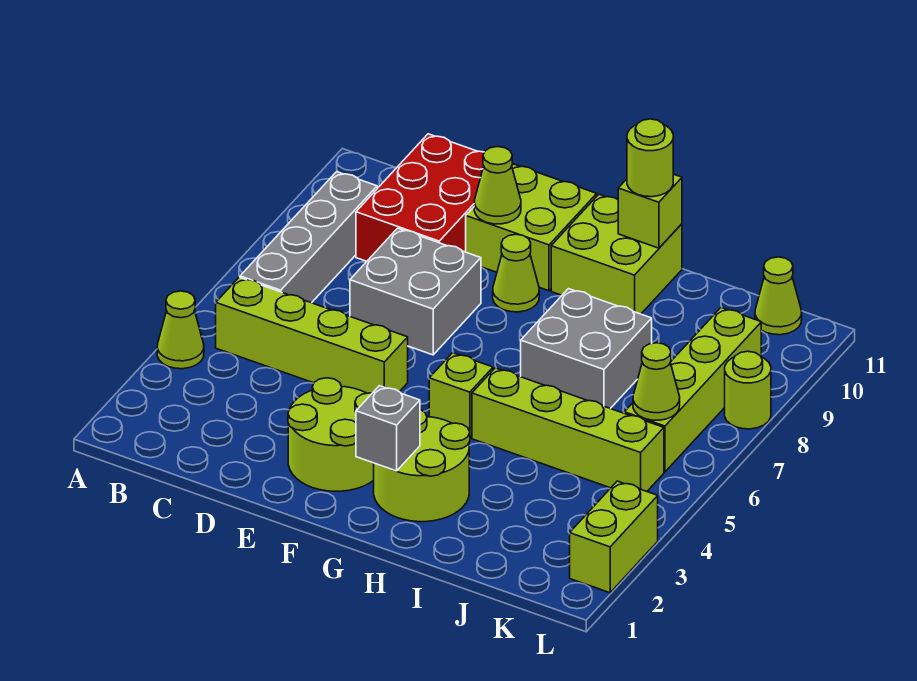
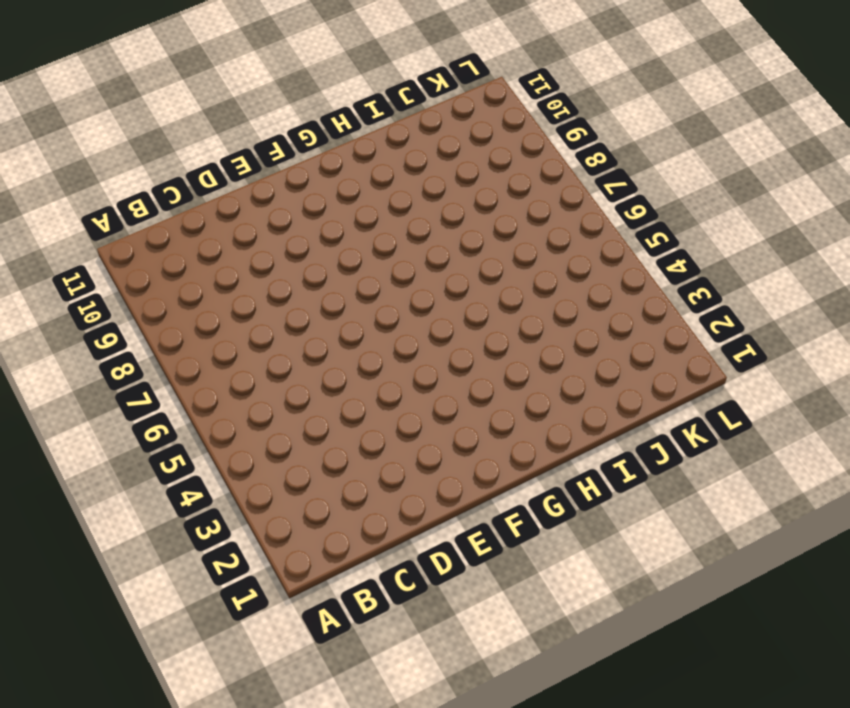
none -> lime 1x1 cone [157,291,204,369]
none -> lime 1x4 brick [216,277,408,393]
none -> grey 1x4 brick [240,172,377,303]

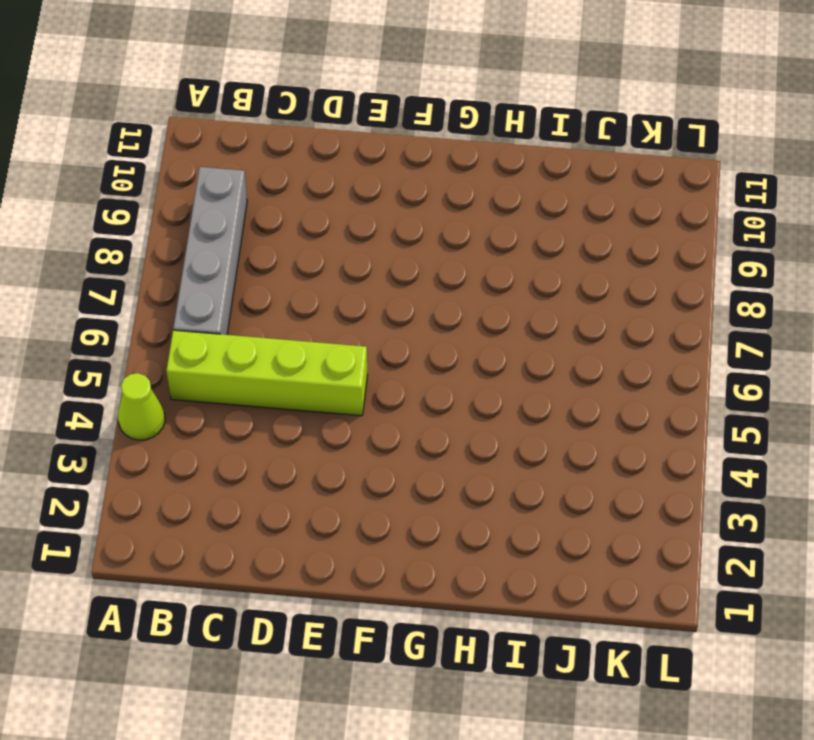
none -> red 2x3 brick [356,134,484,261]
none -> grey 2x2 brick [350,228,481,355]
none -> lime 2x2 round brick [288,378,374,491]

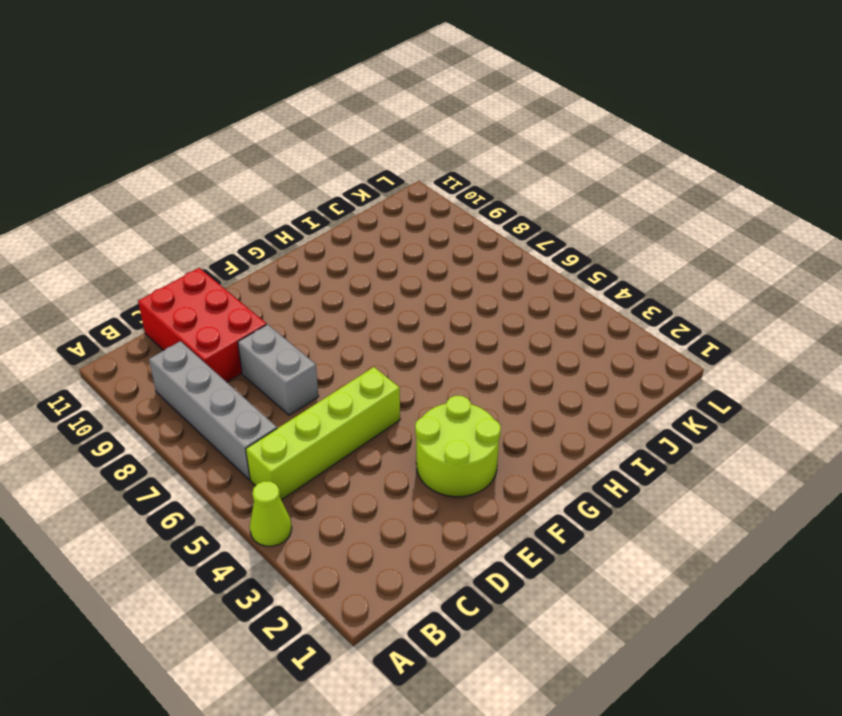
grey 1x2 brick [238,324,319,415] -> grey 2x2 brick [350,228,481,355]
none -> lime 2x2 brick [466,164,597,291]
none -> lime 1x1 cone [493,234,539,312]
none -> lime 2x2 round brick [374,410,470,522]

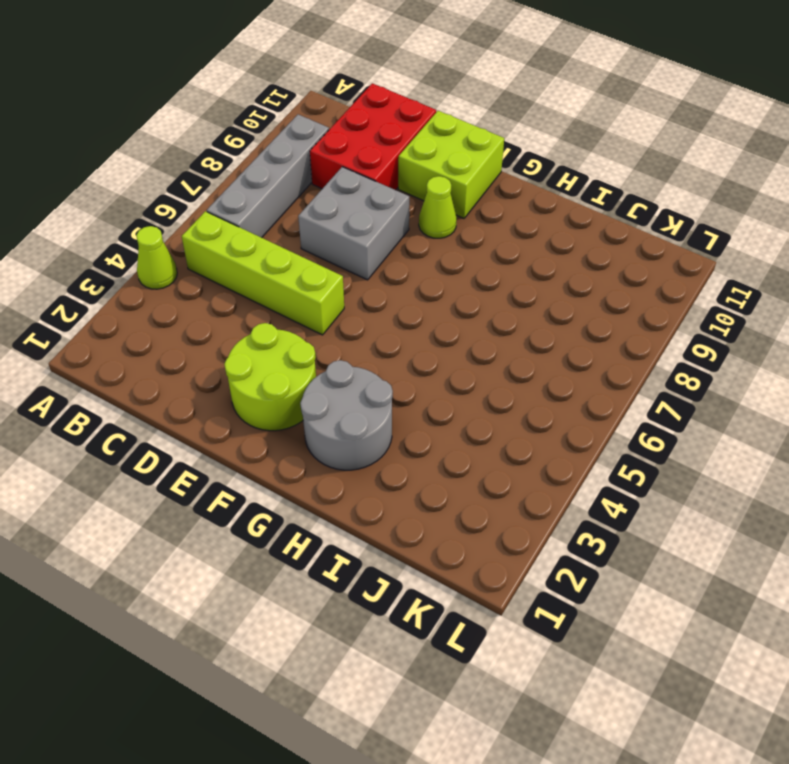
grey 2x2 round brick [300,360,393,470] -> lime 2x2 round brick [374,410,470,522]
none -> lime 1x1 brick [429,353,493,437]
none -> lime 2x2 brick [551,194,682,314]
none -> lime 1x4 brick [472,368,664,491]

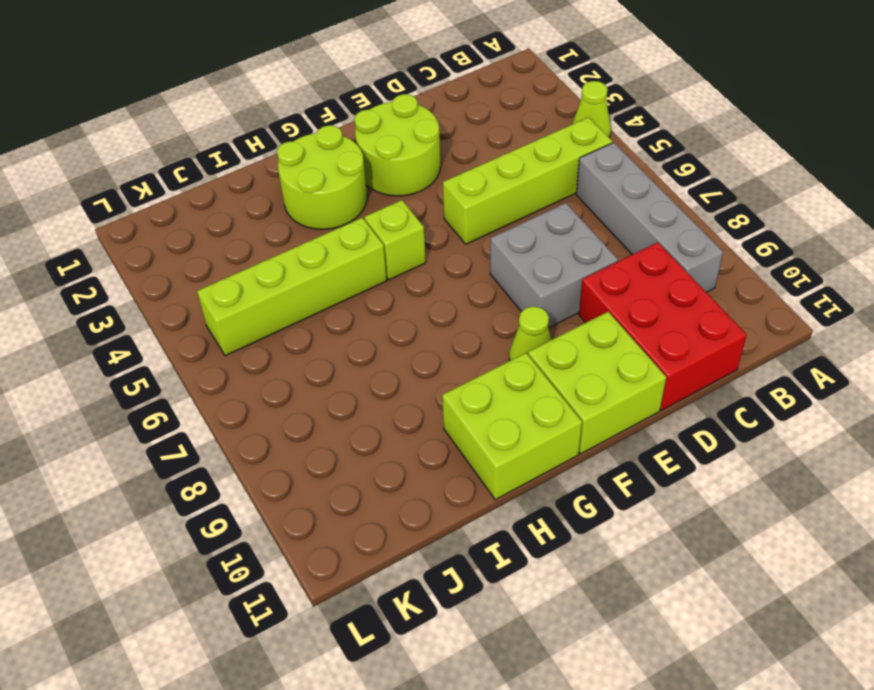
none -> grey 2x2 brick [521,289,652,408]
none -> lime 1x4 brick [624,308,761,472]
none -> lime 1x1 cone [755,257,802,335]

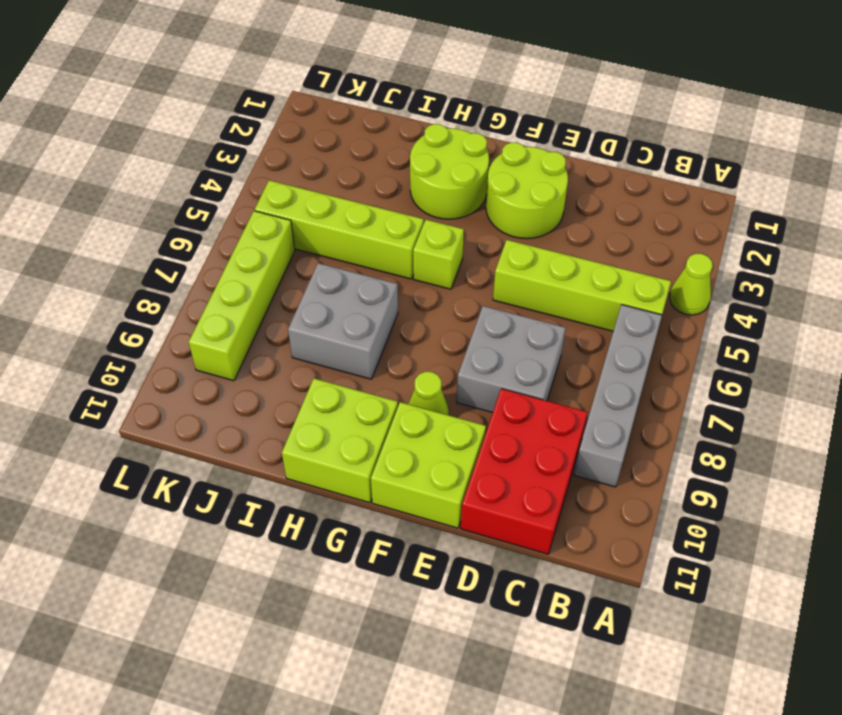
none -> lime 1x1 cone [755,257,802,335]
none -> lime 1x2 brick [570,481,658,593]
none -> lime 1x1 round brick [725,351,771,429]

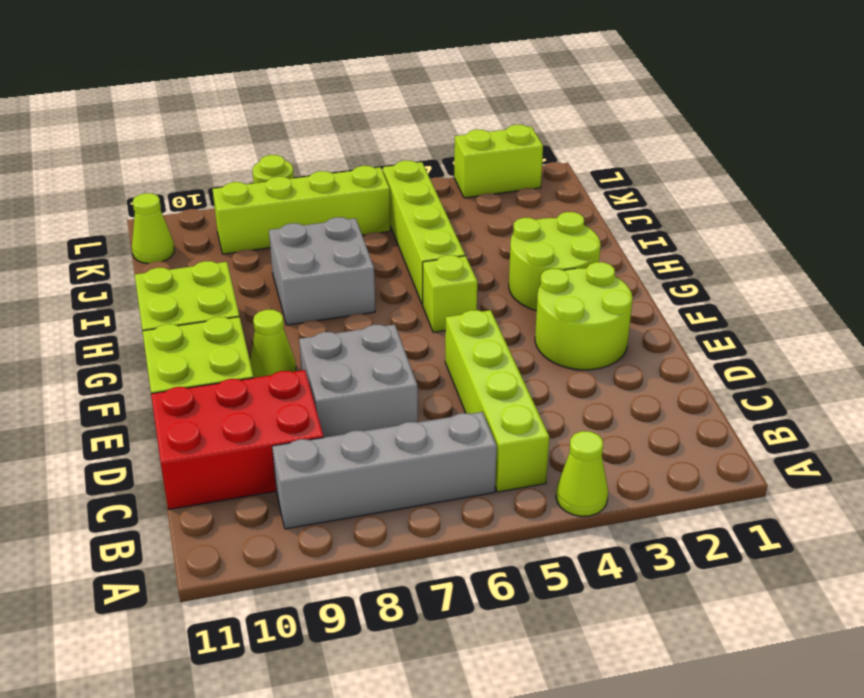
none -> lime 1x1 cone [474,147,521,224]
none -> grey 1x1 brick [356,386,420,471]
none -> lime 1x1 brick [618,174,682,248]

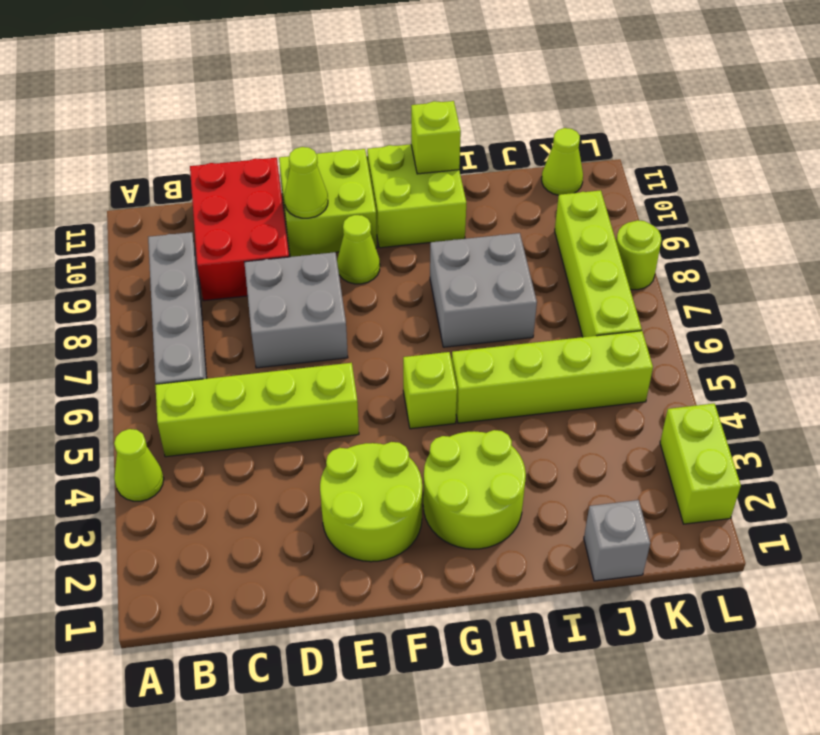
grey 1x1 brick [584,500,650,581] -> grey 1x1 brick moved to [356,386,420,471]
none -> lime 1x1 cone [633,343,680,420]
none -> lime 1x1 round brick [627,119,673,197]

